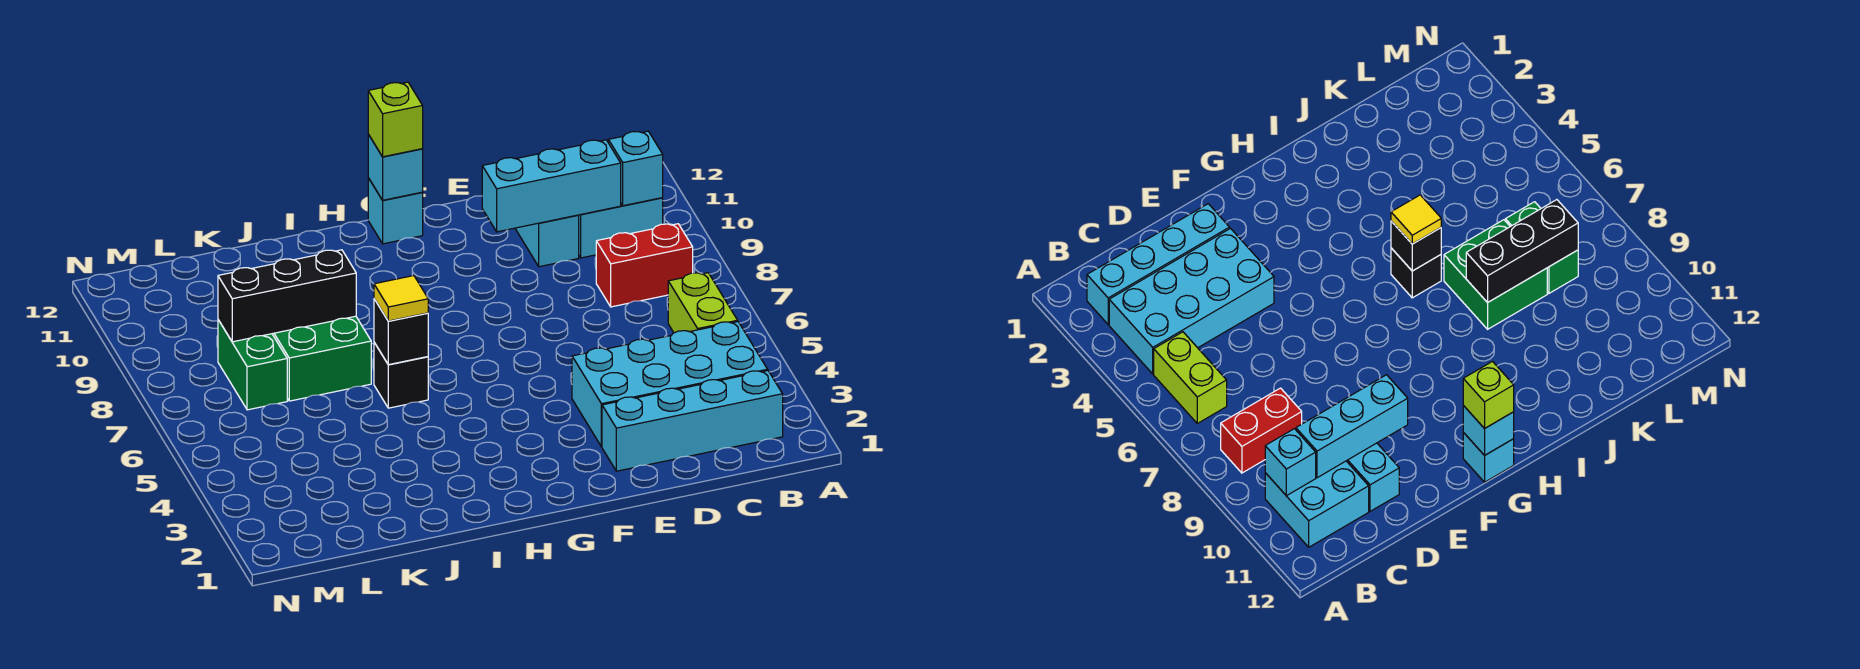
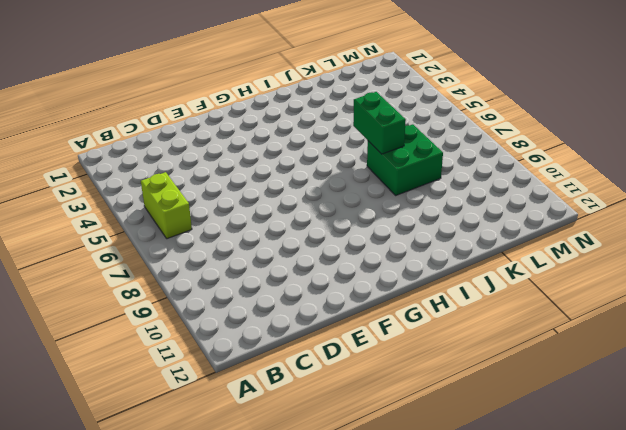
green 1x2 brick [353,92,406,154] -> green 1x2 brick moved to [218,320,287,410]
none -> cyan 1x4 brick [602,371,783,471]
none -> cyan 2x4 brick [572,322,768,447]
none -> red 1x2 brick [596,224,693,307]

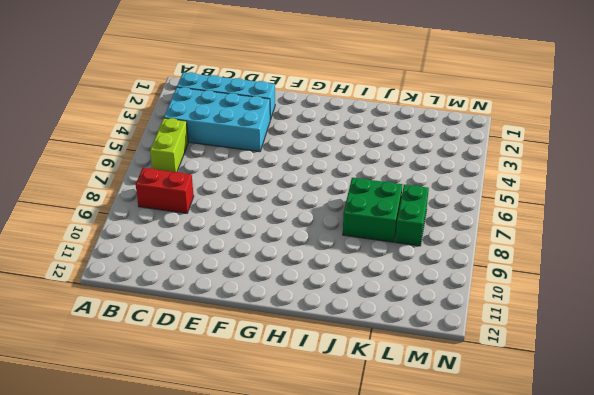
none -> cyan 2x2 brick [579,198,663,258]
none -> cyan 1x2 brick [515,215,579,267]
none -> cyan 1x1 brick [368,178,423,244]

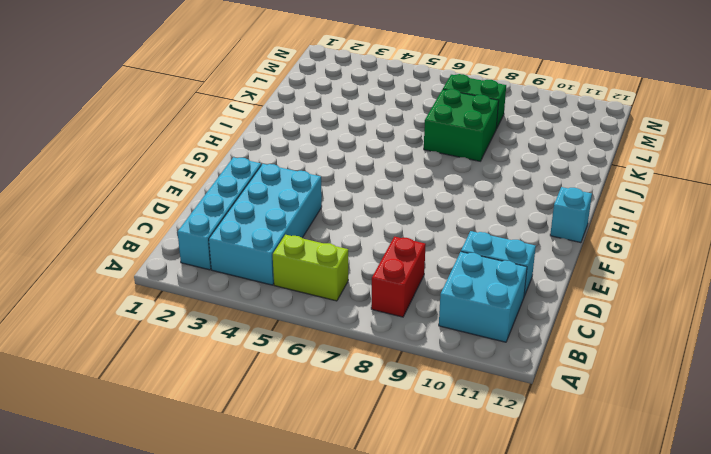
none -> black 1x1 brick [374,342,428,408]
none -> cyan 1x1 brick [608,131,663,206]
none -> cyan 1x3 brick [482,140,621,232]

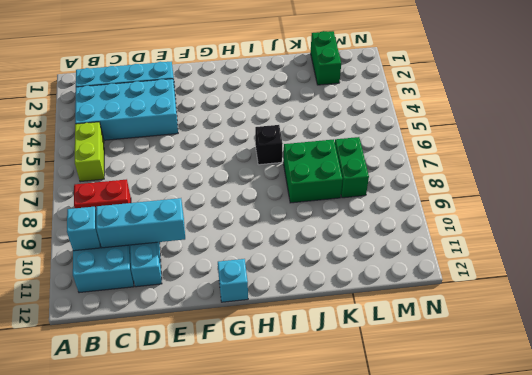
green 1x2 brick [311,31,341,85] -> none
none -> cyan 1x1 brick [368,134,423,200]
none -> black 1x1 brick [374,299,428,365]
none -> black 1x3 brick [218,250,356,342]

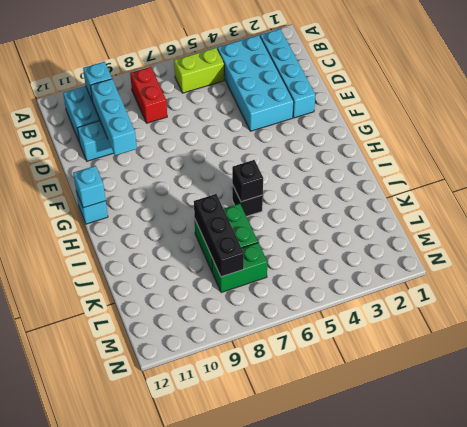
none -> lime 1x1 brick [368,82,423,157]
none -> yellow 1x1 tile [374,276,428,321]

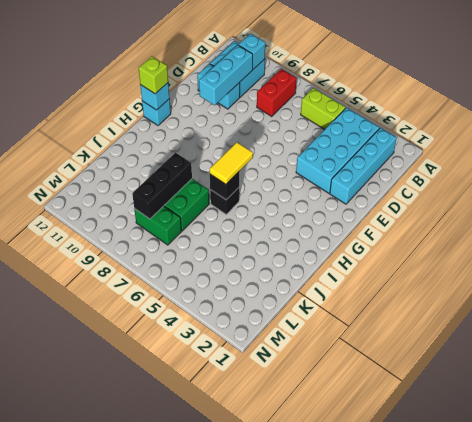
yellow 1x2 tile [210,142,253,184] -> yellow 1x1 tile [374,276,428,321]

